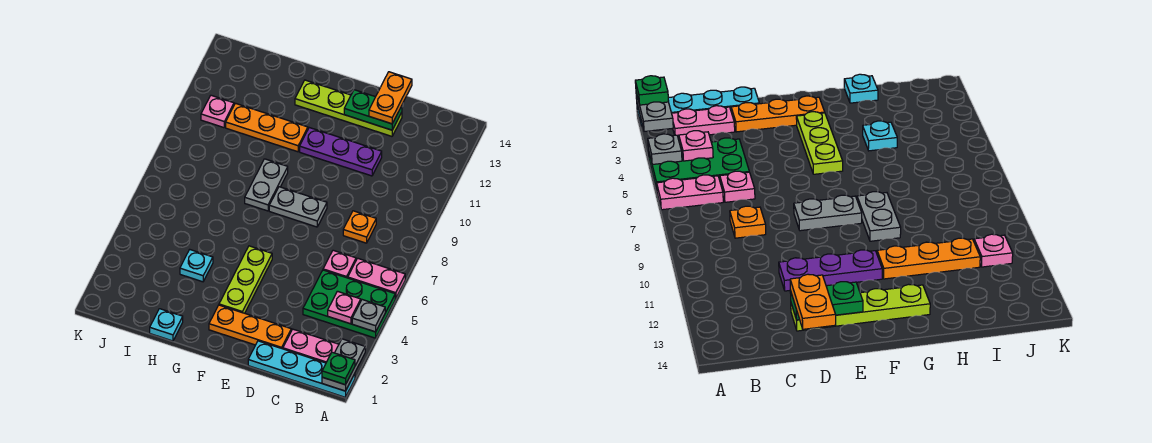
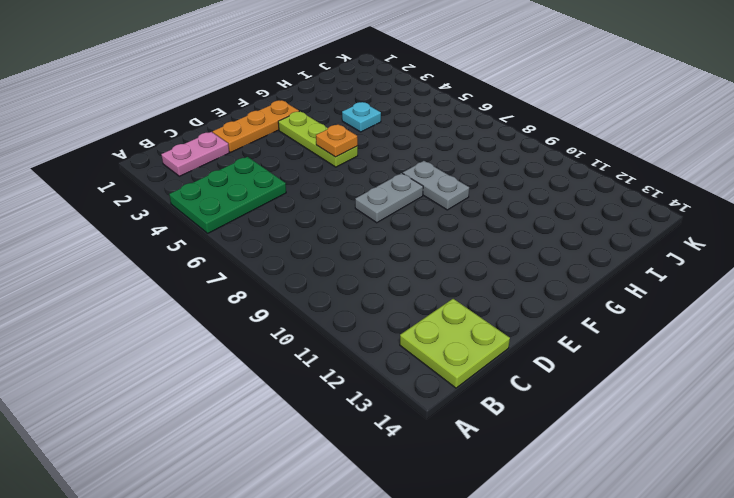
lime 2x2 plate [400,299,510,388] -> none
orange 1x1 plate [316,124,358,157] -> orange 1x1 plate moved to [343,211,376,243]
none -> cyan 1x4 plate [248,341,355,397]
none -> pink 1x2 plate [348,258,405,299]
none -> pink 1x1 plate [323,250,356,278]

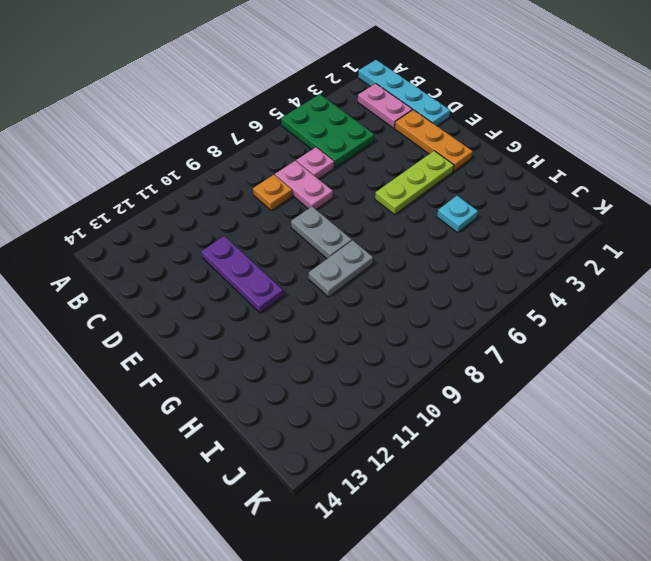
pink 1x2 plate [275,161,333,209] -> pink 1x2 plate moved to [348,258,405,299]
none -> lime 1x4 plate [295,80,402,136]
none -> orange 1x3 plate [226,103,308,152]
none -> cyan 1x1 plate [150,309,183,341]

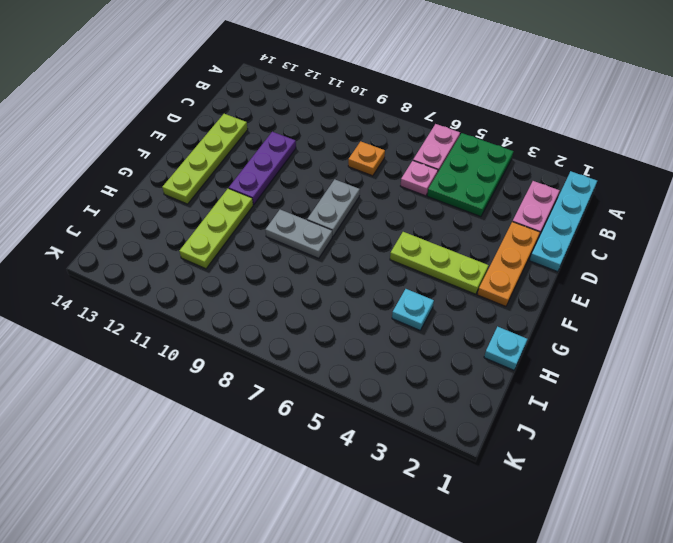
lime 1x3 plate [179,188,253,269] -> orange 1x3 plate [226,103,308,152]
none -> pink 1x1 plate [201,95,234,128]
none -> grey 1x2 plate [322,339,365,391]
none -> grey 1x1 plate [352,300,385,332]

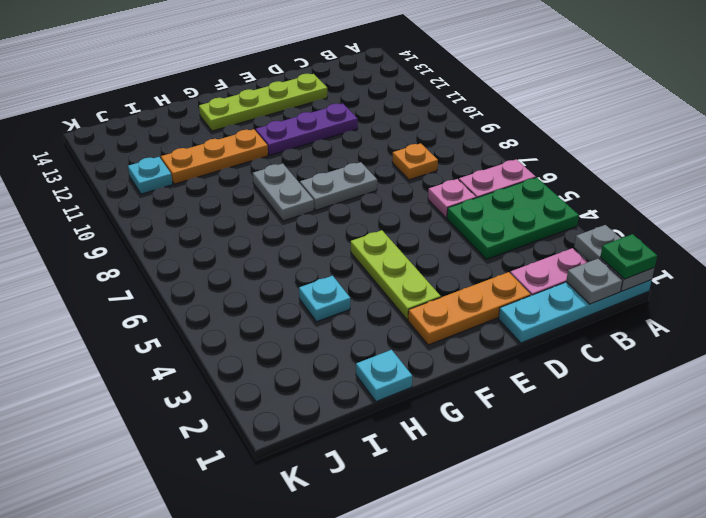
grey 1x1 plate [566,258,623,304] -> grey 1x1 plate moved to [352,300,385,332]
cyan 1x1 plate [128,157,173,194] -> pink 1x1 plate [201,95,234,128]
none -> pink 1x1 plate [328,291,361,324]
none -> green 1x2 plate [344,90,402,130]
none -> orange 1x2 plate [369,72,412,124]

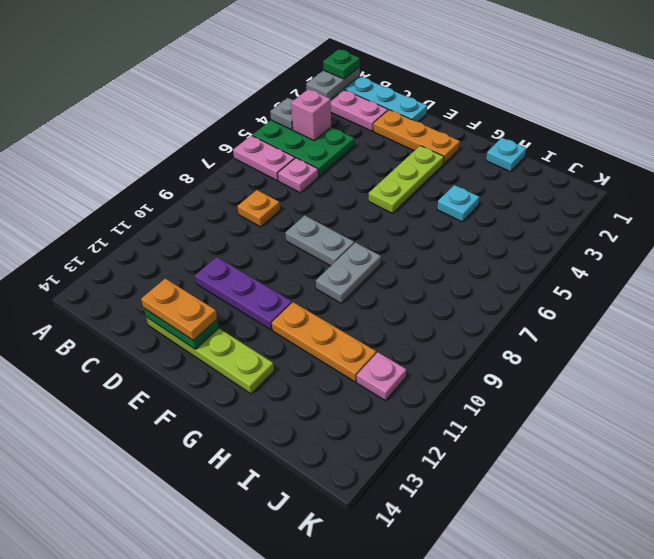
pink 1x1 brick [291,89,331,140] -> pink 1x1 plate [328,291,361,324]
orange 1x2 plate [141,278,217,341] -> orange 1x2 plate turned to [369,72,412,124]

